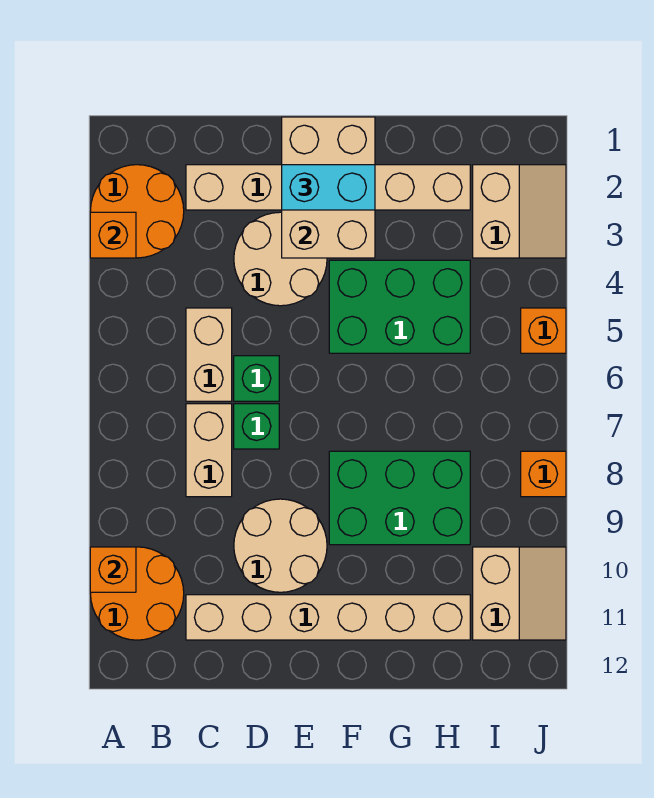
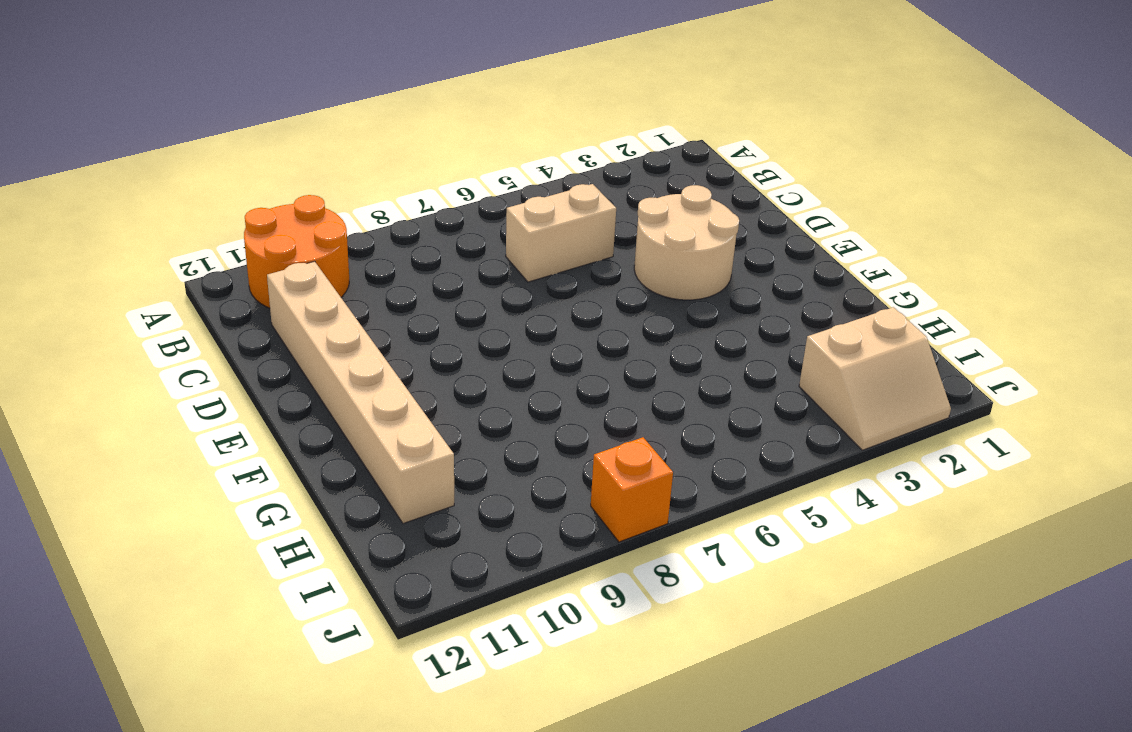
none -> orange 2x2 round brick [90,165,184,258]
none -> tan 1x6 brick [186,165,470,210]
none -> tan 1x2 brick [186,404,232,497]

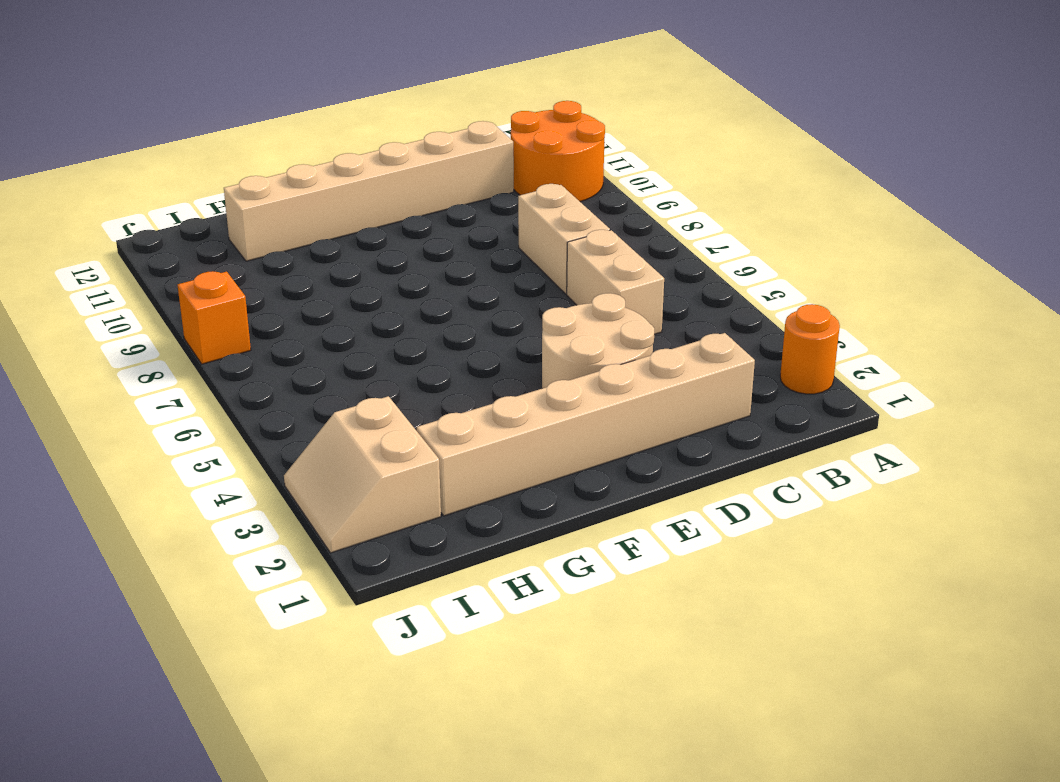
orange 1x1 round brick [780,304,840,394] -> orange 2x2 round brick [90,165,184,258]
none -> green 1x1 brick [234,356,279,401]
none -> green 1x1 brick [234,404,279,449]
none -> tan 2x2 round brick [234,499,327,592]

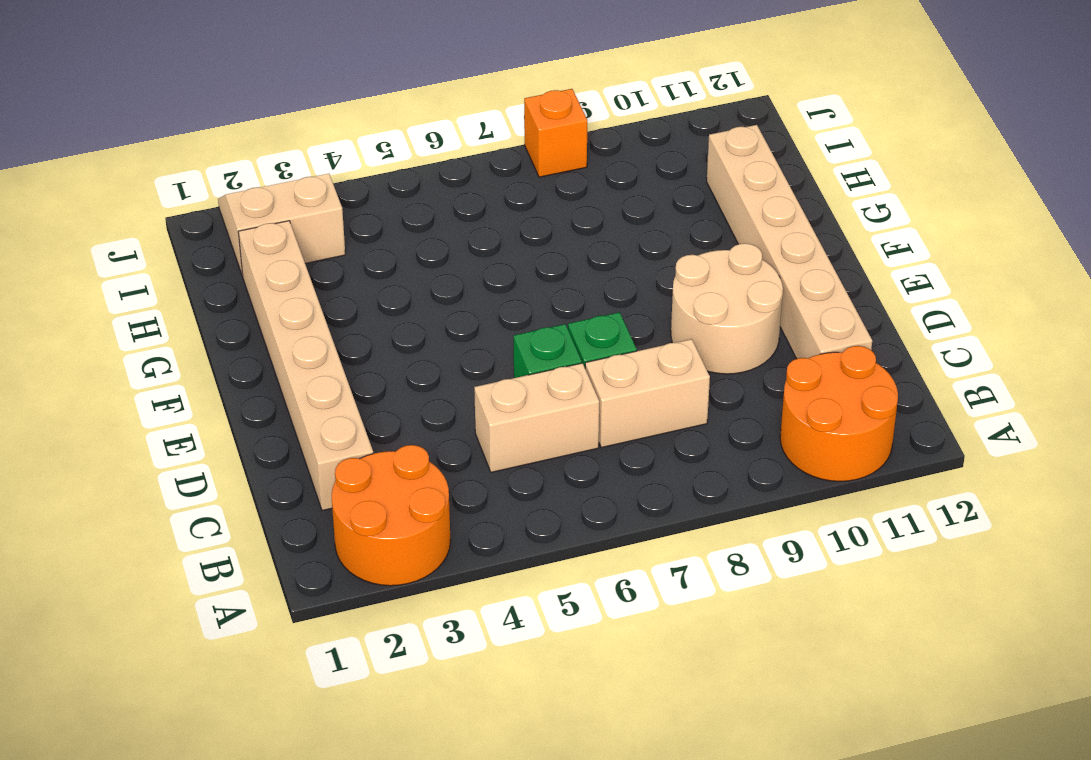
none -> tan 2x2 round brick [234,212,327,306]
none -> green 2x3 brick [329,260,470,353]
none -> green 2x3 brick [329,451,470,545]

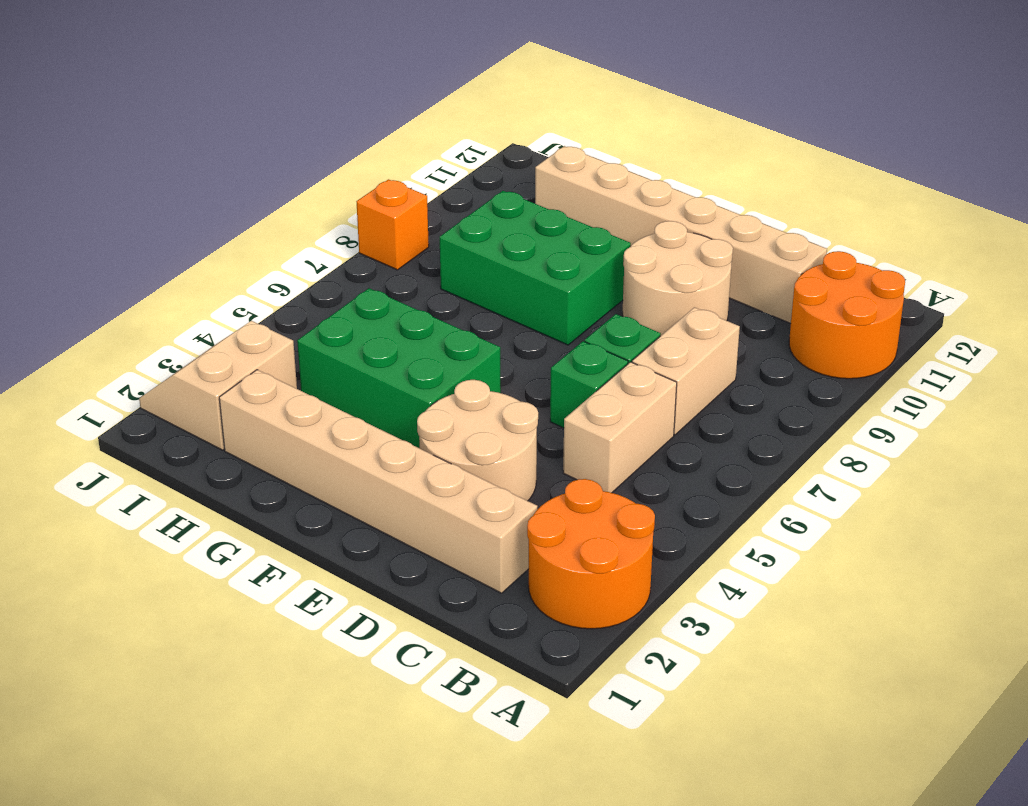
none -> tan 2x2 slope [473,547,566,640]
none -> orange 1x1 brick [521,308,566,353]
none -> orange 1x1 brick [90,212,136,258]

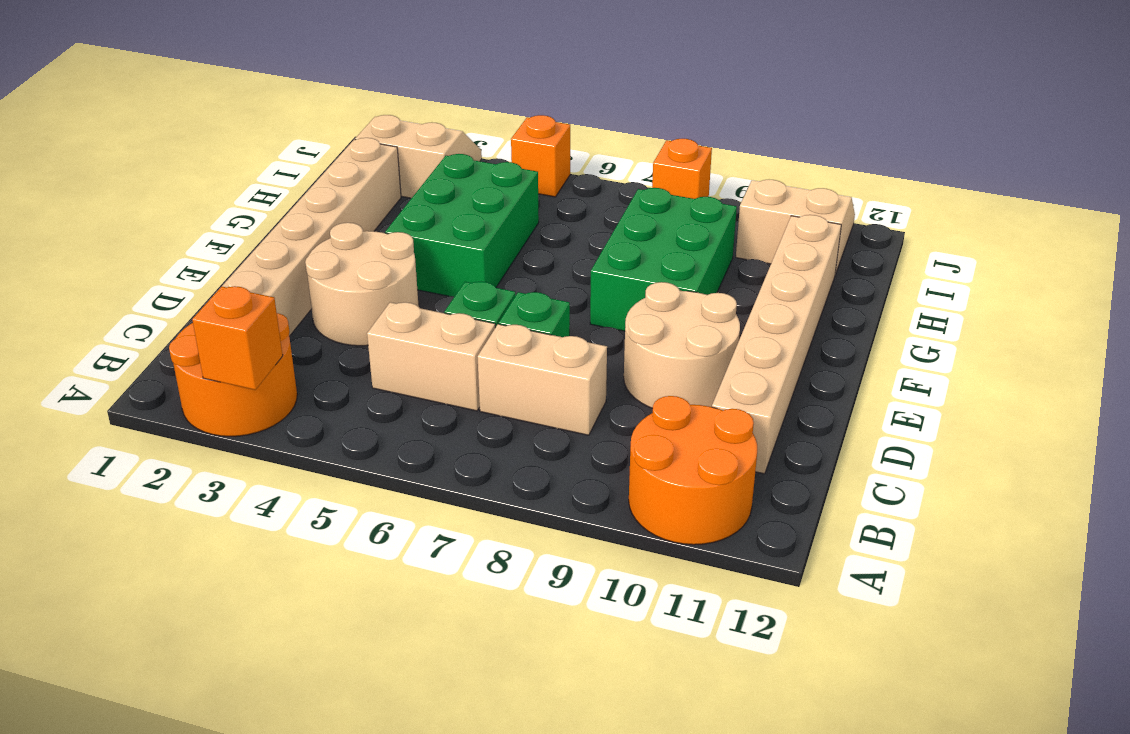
none -> orange 1x1 brick [90,547,136,592]
none -> tan 2x3 brick [282,117,375,258]
none -> cyan 1x2 brick [282,165,375,210]

